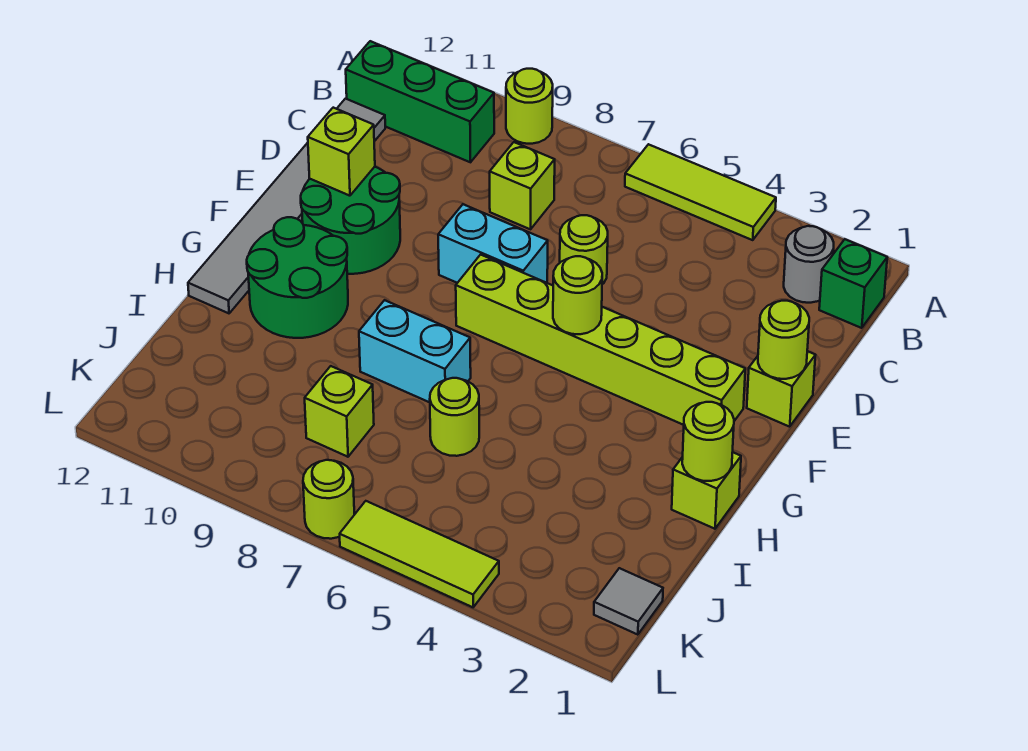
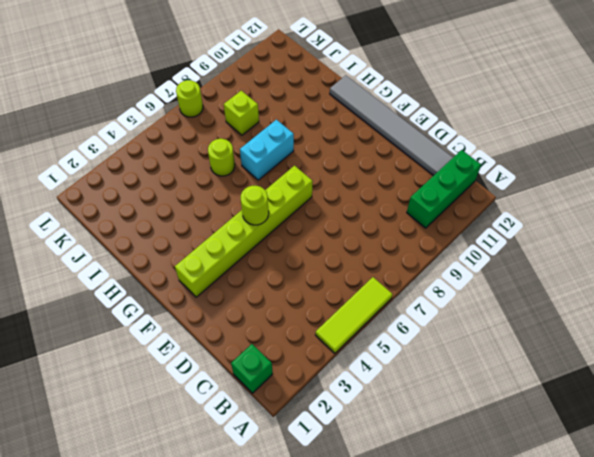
none -> lime 1x1 round brick [506,69,553,144]
none -> grey 1x1 round brick [784,226,834,303]
none -> lime 1x1 brick [490,142,555,229]

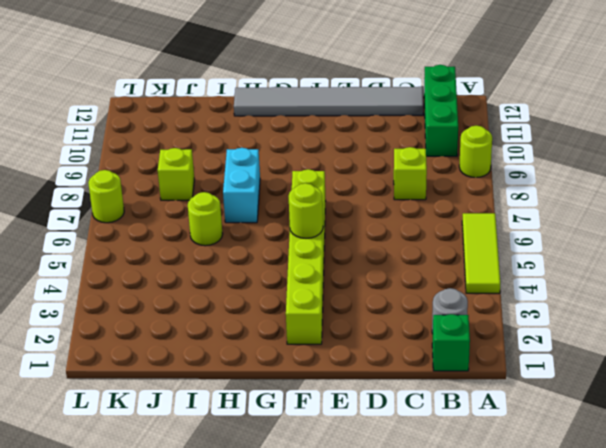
none -> lime 1x1 round brick [560,215,608,284]
none -> lime 1x1 brick [747,351,815,427]
none -> cyan 1x2 brick [438,204,548,283]

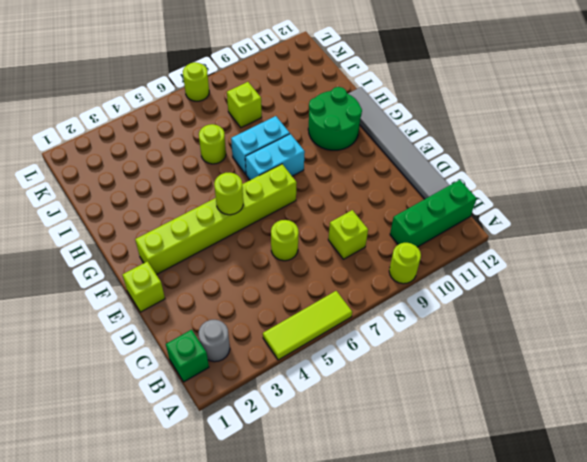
cyan 1x2 brick [245,134,305,180] -> cyan 1x2 brick moved to [438,204,548,283]
none -> green 2x2 round brick [301,167,400,274]
none -> lime 1x1 brick [672,452,741,529]
none -> grey 1x1 tile [594,568,663,635]

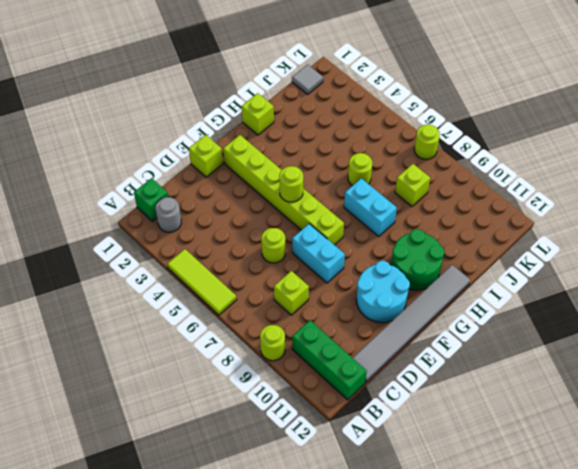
cyan 2x2 round brick [356,261,410,322] -> green 2x2 round brick [301,167,400,274]
none -> lime 1x3 tile [340,501,499,607]
none -> lime 1x1 round brick [758,301,809,379]
none -> lime 1x1 brick [308,108,375,196]

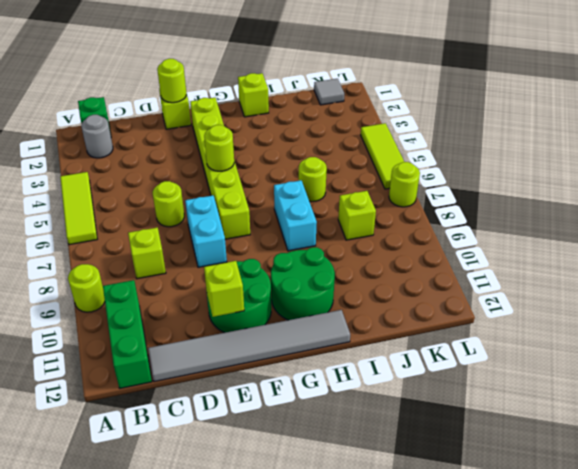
none -> lime 1x1 round brick [682,402,734,481]

